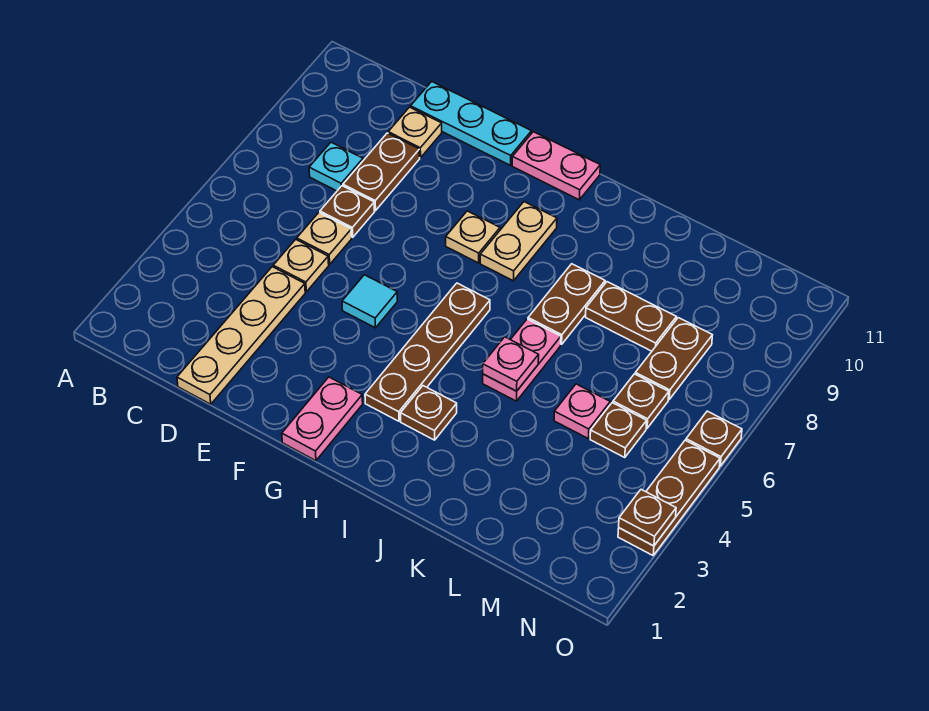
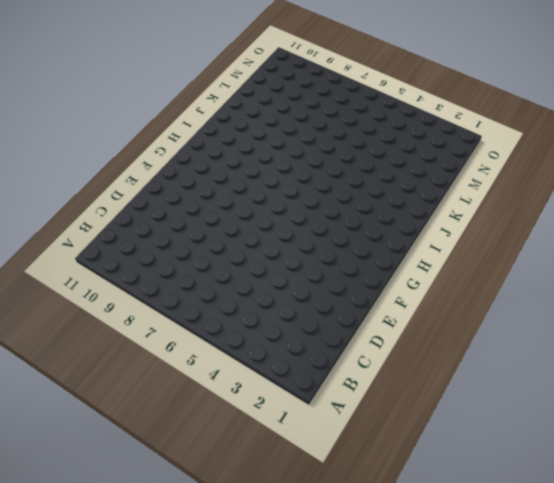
none -> cyan 1x1 plate [309,142,363,191]
none -> tan 1x4 plate [177,267,305,404]
none -> tan 1x1 plate [273,239,329,292]

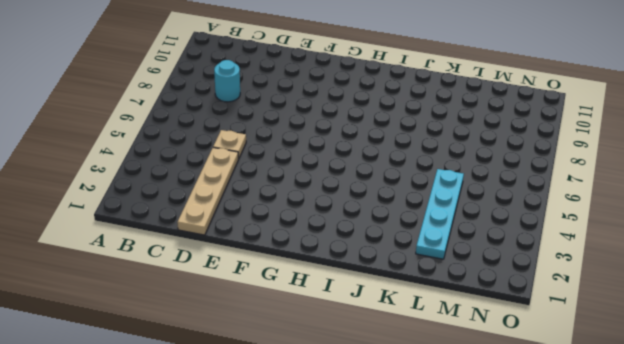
cyan 1x1 round brick [214,60,240,102] -> cyan 1x1 plate [309,142,363,191]
cyan 1x4 plate [416,169,464,259] -> pink 1x1 plate [554,384,610,438]
none -> tan 1x1 plate [297,213,352,264]
none -> brown 1x1 plate [320,186,375,237]
none -> brown 1x2 plate [343,133,420,211]

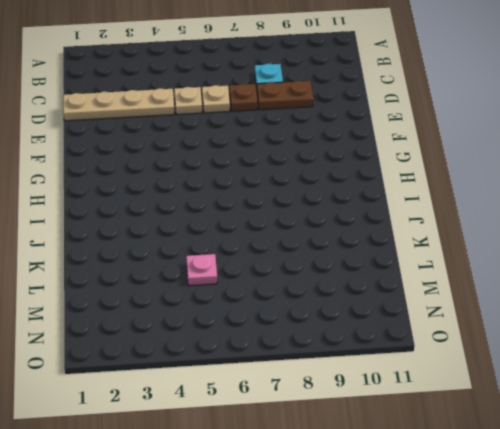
none -> tan 1x1 plate [388,107,442,158]
none -> cyan 1x3 plate [411,82,532,165]
none -> cyan 1x1 tile [342,275,398,328]

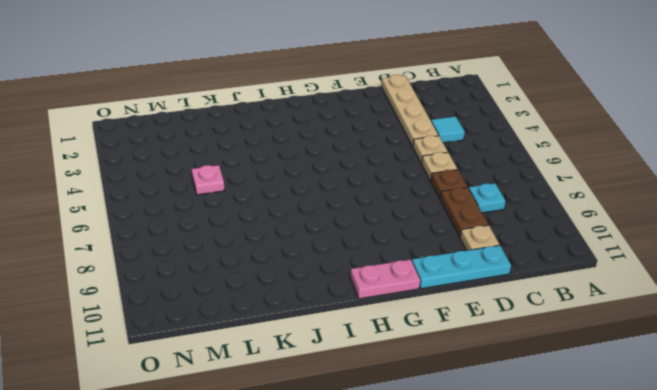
cyan 1x1 tile [431,116,465,143] -> cyan 1x1 tile moved to [342,275,398,328]
none -> pink 1x2 plate [282,377,363,461]
none -> tan 1x1 plate [446,211,500,263]
none -> brown 1x4 plate [365,283,490,421]

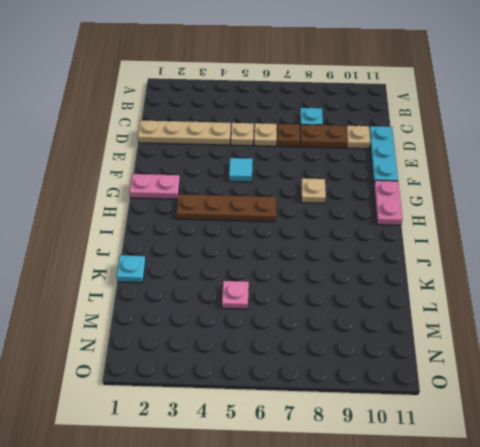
cyan 1x1 plate [117,255,146,283] -> none
none -> tan 1x2 plate [480,202,557,281]
none -> brown 1x1 plate [401,386,457,440]
none -> pink 1x2 plate [483,319,561,401]

